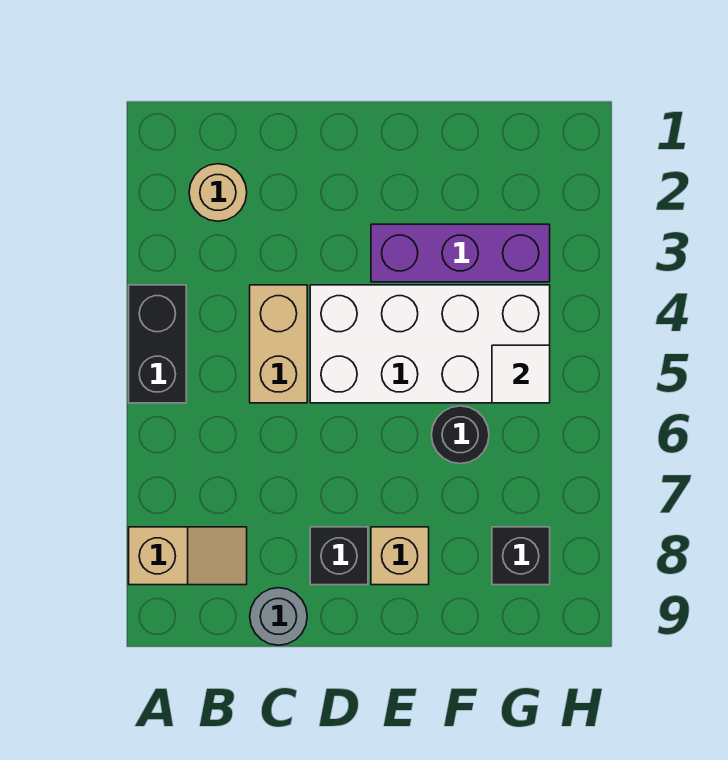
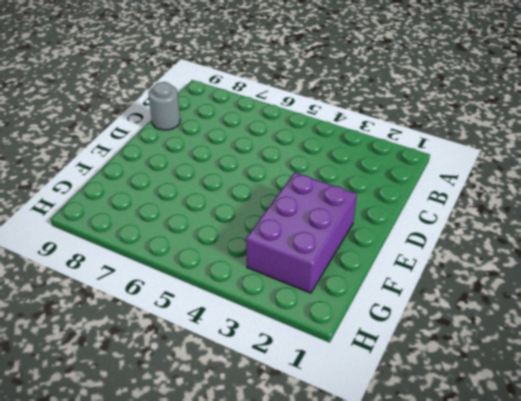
purple 2x3 brick [246,172,357,293] -> purple 1x3 brick [371,224,550,282]
none -> black 1x2 brick [129,285,186,403]
none -> tan 1x2 slope [129,527,247,585]
none -> tan 1x1 round brick [189,164,247,221]

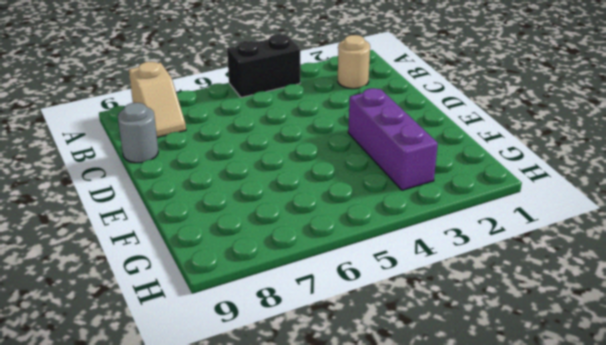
none -> tan 1x2 brick [250,285,307,403]
none -> white 2x4 brick [310,285,550,403]
none -> black 1x1 brick [310,527,368,585]

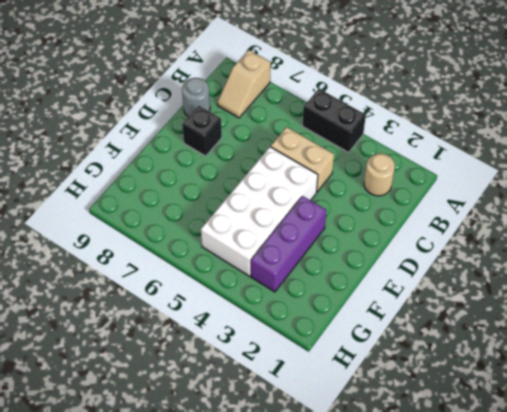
none -> tan 1x1 brick [371,527,429,585]
none -> black 1x1 round brick [431,406,489,464]
none -> black 1x1 brick [492,527,550,585]

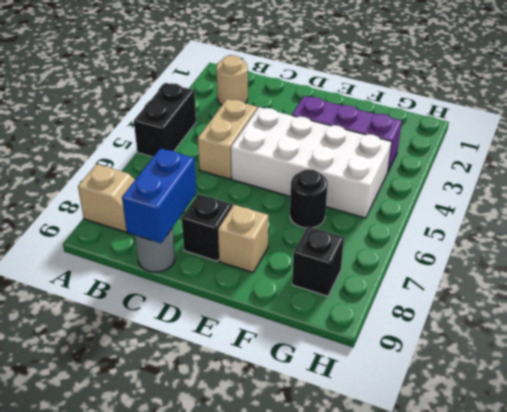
blue 1x2 brick [122,148,196,243] -> none
none -> white 1x1 tile [492,345,550,403]

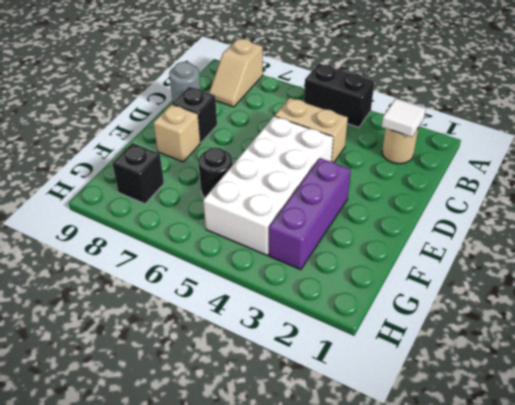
white 1x1 tile [381,99,426,137] -> white 1x1 tile moved to [492,345,550,403]

